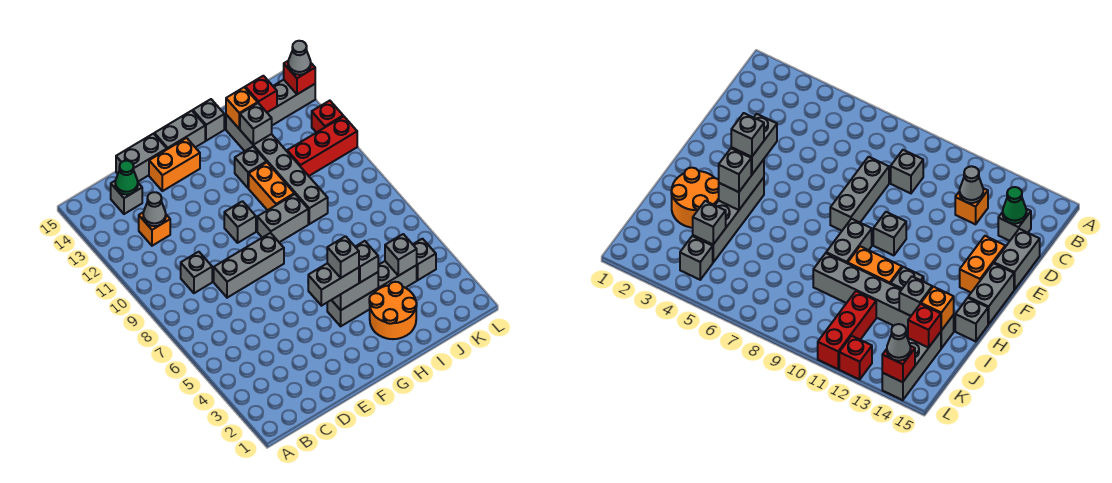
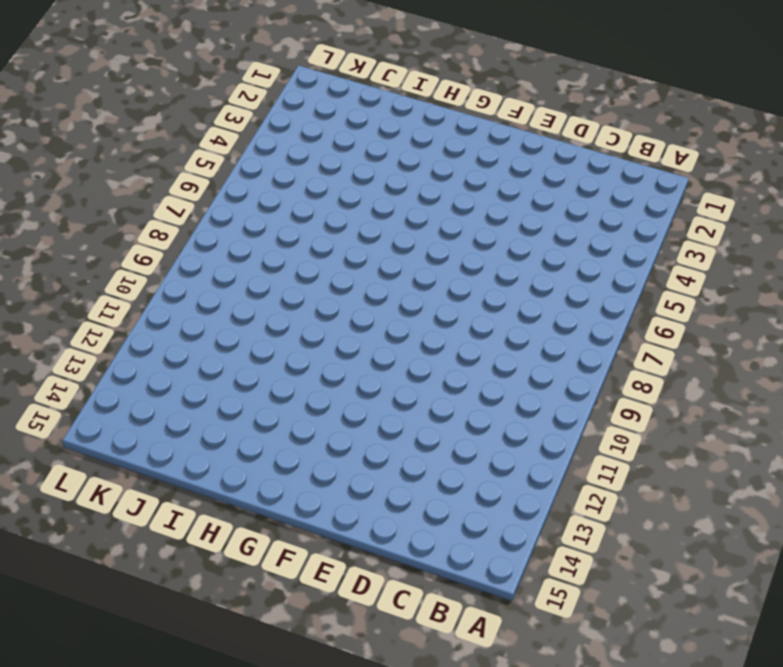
none -> grey 1x1 brick [181,252,212,293]
none -> orange 1x1 brick [139,212,170,246]
none -> grey 1x1 brick [111,180,142,214]
none -> grey 1x3 brick [214,233,284,298]

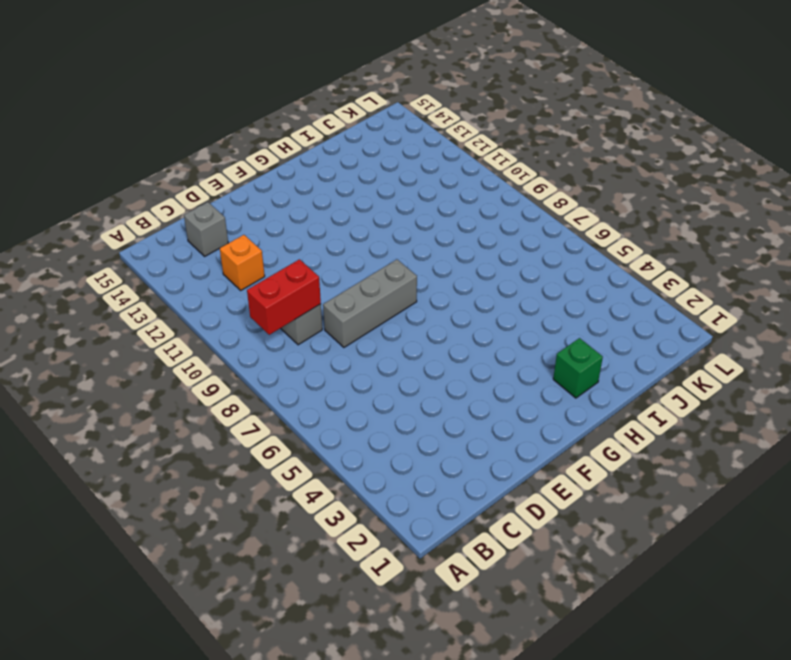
red 1x2 brick [247,259,321,335] -> none
green 1x1 brick [553,338,603,398] -> orange 2x2 round brick [369,282,417,339]
none -> grey 1x2 brick [116,134,167,181]
none -> orange 1x2 brick [149,138,200,191]
none -> grey 1x1 brick [224,201,256,243]
none -> grey 1x2 brick [154,111,205,149]

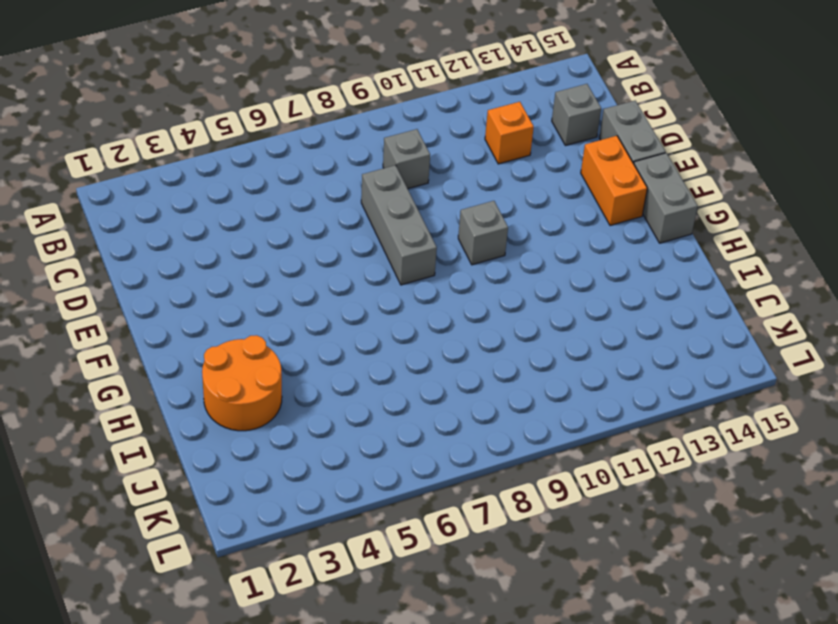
none -> grey 1x4 brick [327,261,417,326]
none -> grey 1x2 brick [257,194,308,242]
none -> orange 1x2 brick [249,162,294,210]
none -> grey 1x1 brick [235,147,266,188]

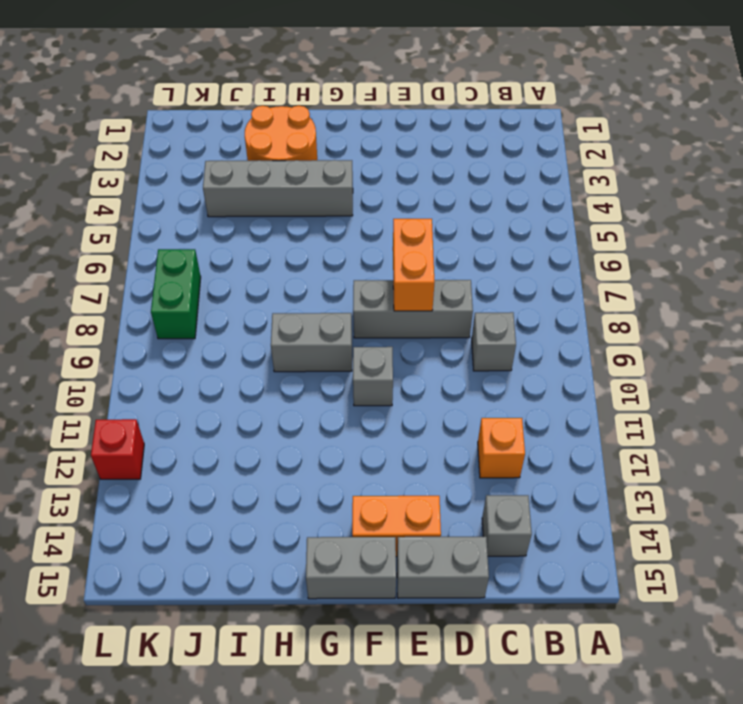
orange 1x2 brick [393,219,434,311] -> orange 1x2 brick moved to [249,162,294,210]
green 1x2 brick [151,249,201,339] -> none
none -> grey 1x1 brick [235,147,266,188]
none -> grey 1x1 brick [193,99,224,141]
none -> grey 1x6 brick [226,115,328,224]
none -> red 1x3 brick [287,116,357,176]

